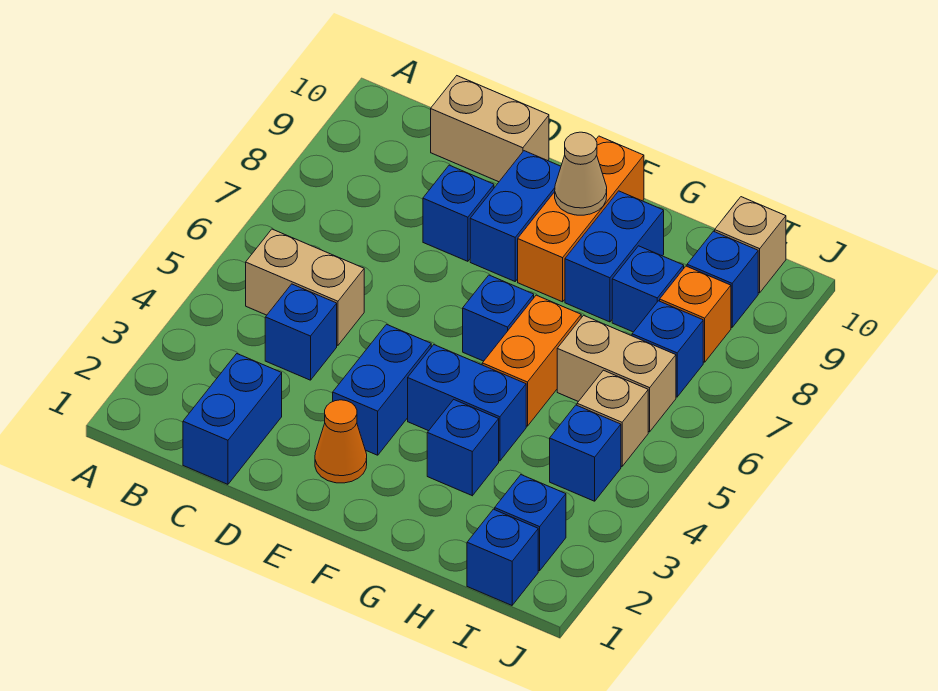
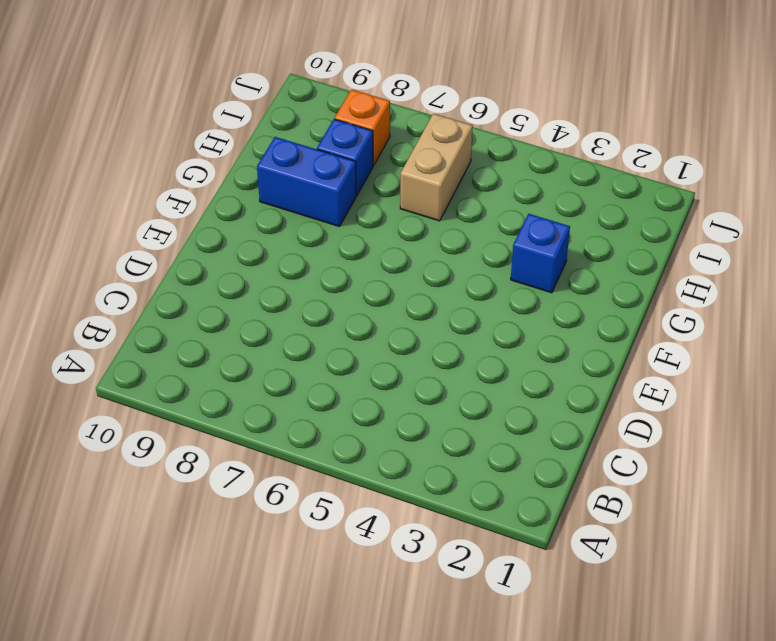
none -> tan 1x2 brick [246,229,364,345]
none -> blue 1x2 brick [183,354,282,484]
none -> blue 1x1 brick [265,284,337,380]

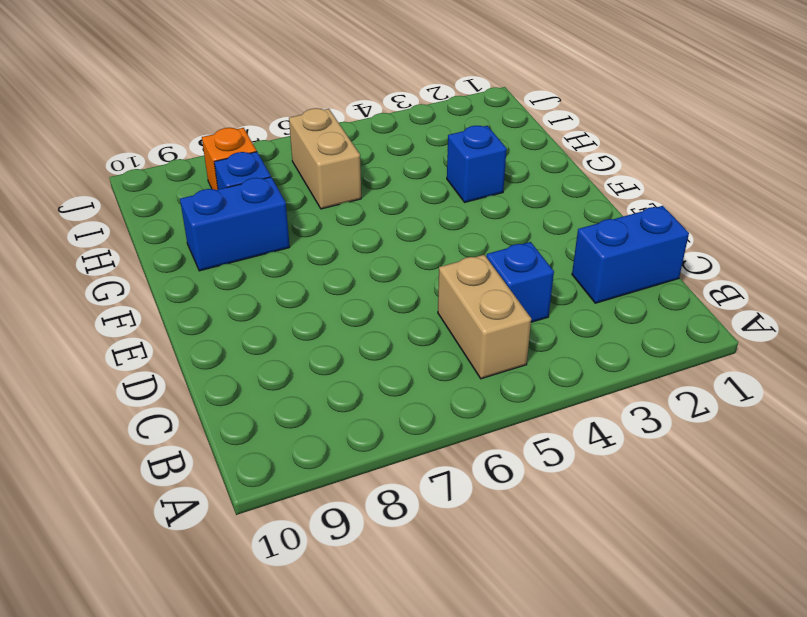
none -> tan 1x2 brick [431,76,549,182]
none -> blue 1x1 brick [423,165,494,261]
none -> orange 1x1 cone [315,400,367,483]

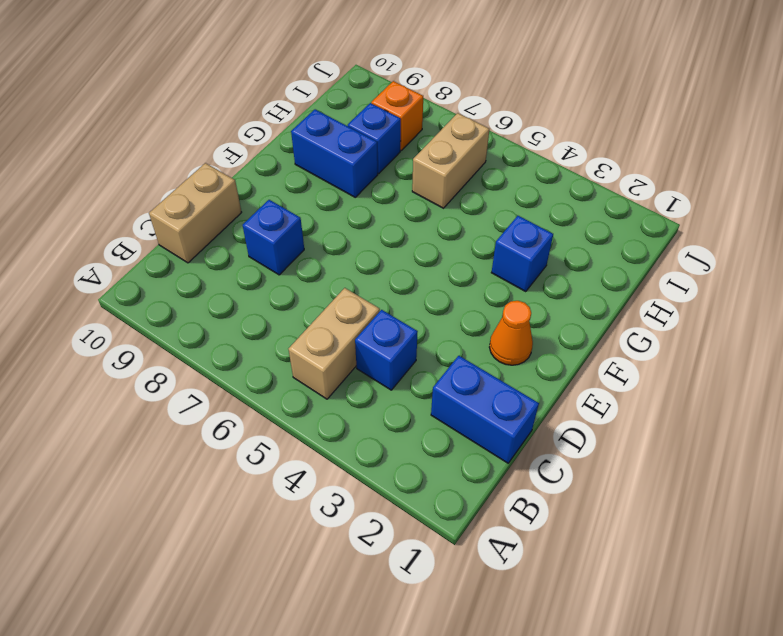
none -> blue 1x2 brick [333,324,431,455]
none -> blue 1x2 brick [470,151,561,281]
none -> blue 1x2 brick [408,345,526,461]

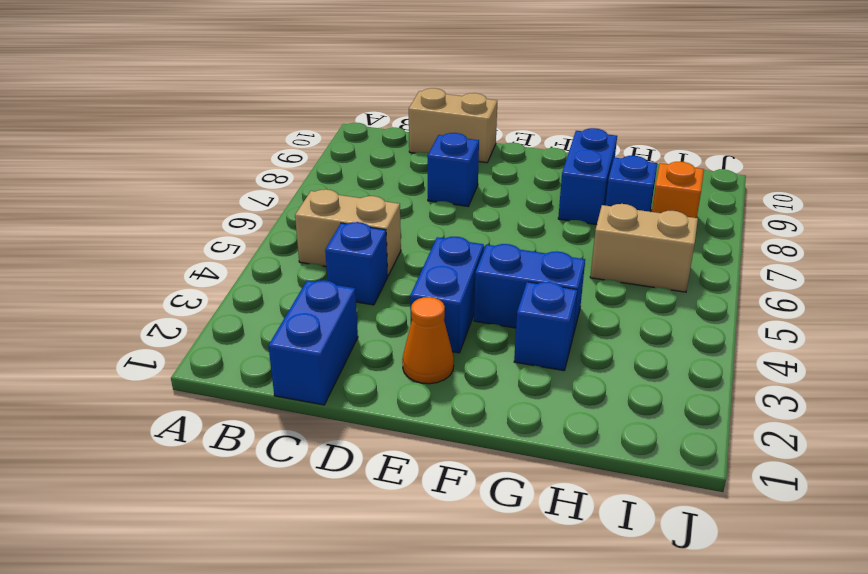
none -> blue 1x2 brick [470,151,561,281]
none -> blue 1x1 brick [463,275,534,361]
none -> orange 1x3 brick [518,136,644,302]

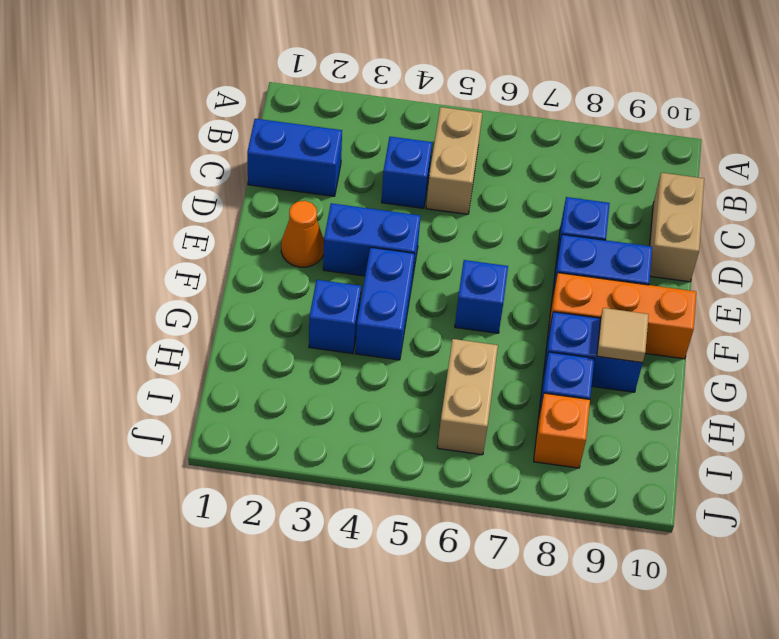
tan 1x1 tile [597,308,649,363] -> none
none -> orange 1x2 brick [482,295,581,426]
none -> blue 1x1 brick [467,509,538,605]
none -> blue 1x1 brick [495,475,566,571]

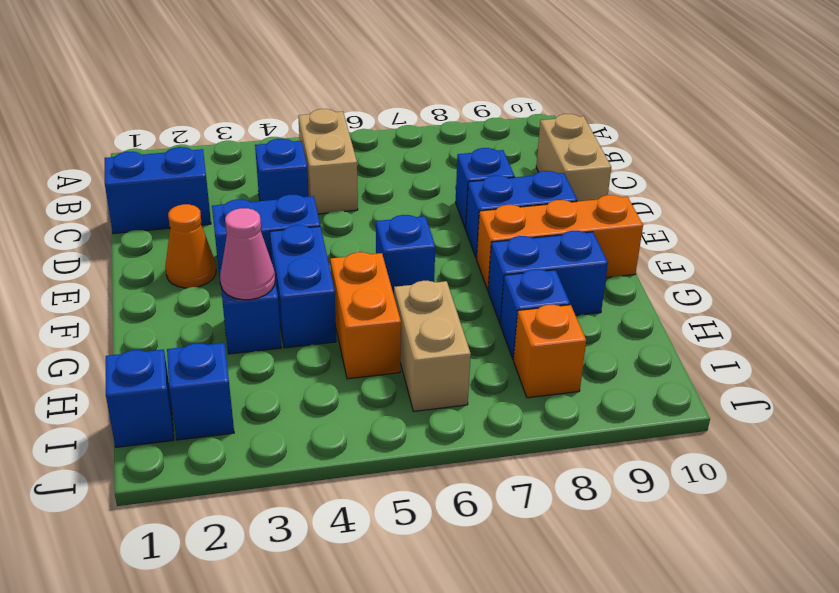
pink 1x1 cone [220,208,275,300] -> none
orange 1x2 brick [330,252,401,379] -> orange 1x2 brick turned to [482,295,581,426]
none -> blue 1x1 brick [550,405,621,501]
none -> tan 1x1 brick [577,370,648,466]
none -> blue 1x1 brick [632,301,703,397]

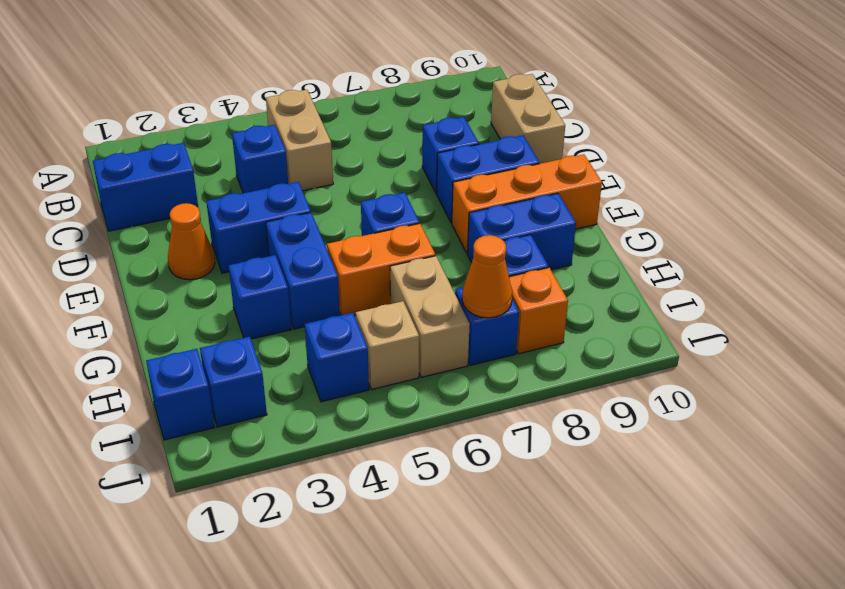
orange 1x1 cone [462,235,512,318] -> none
none -> blue 1x1 brick [687,231,758,327]
none -> tan 1x1 brick [715,197,786,293]
none -> tan 1x1 cone [555,132,607,215]

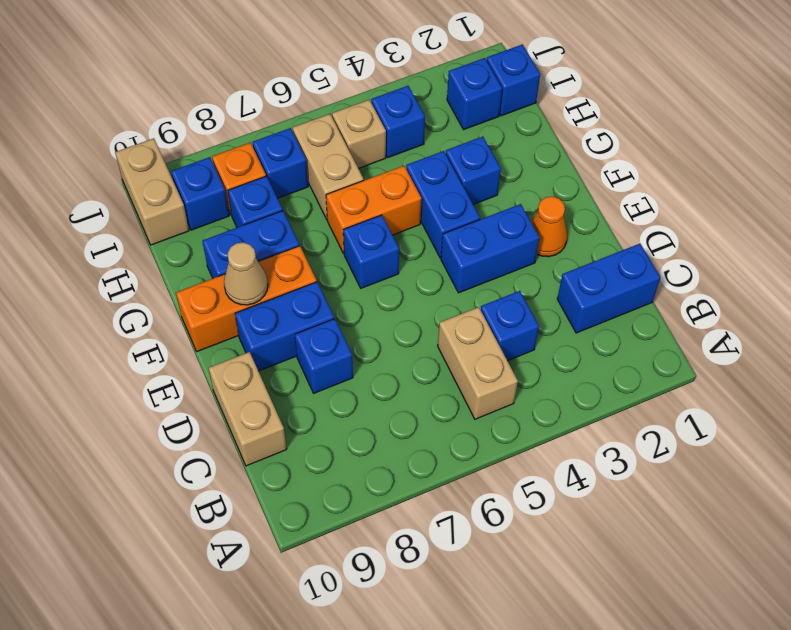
tan 1x2 brick [115,138,189,245] -> tan 1x1 brick [715,197,786,293]

